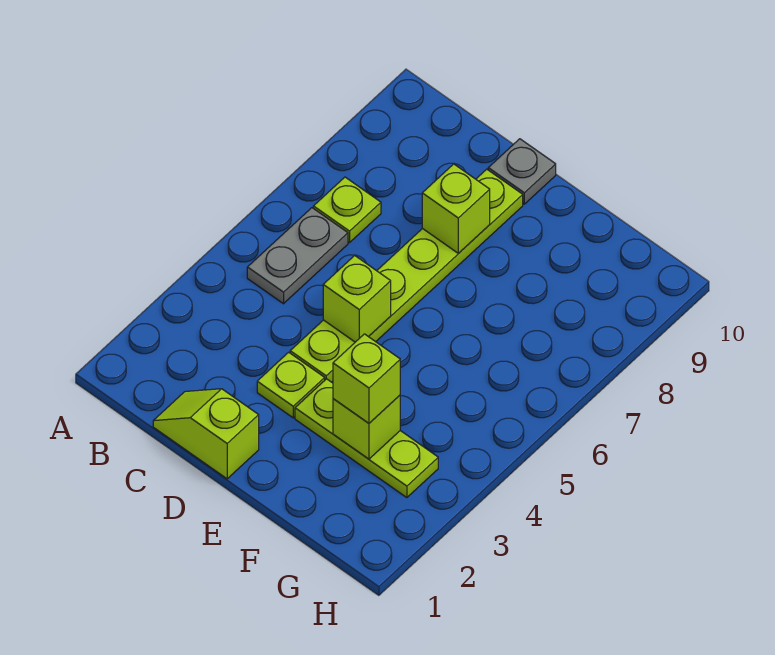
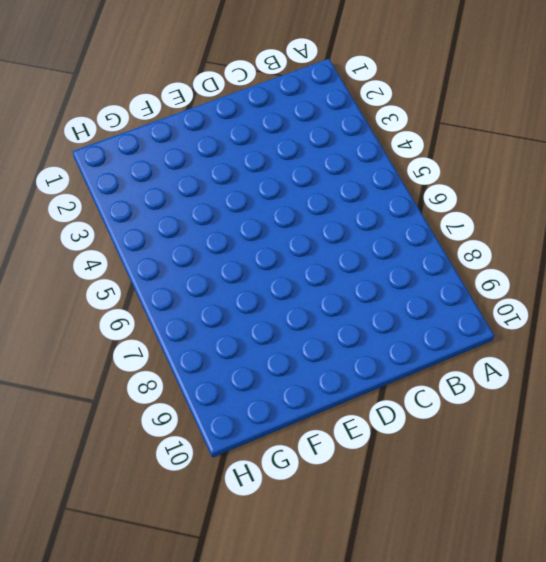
none -> grey 1x2 plate [247,208,348,304]
none -> lime 1x1 plate [313,177,381,243]

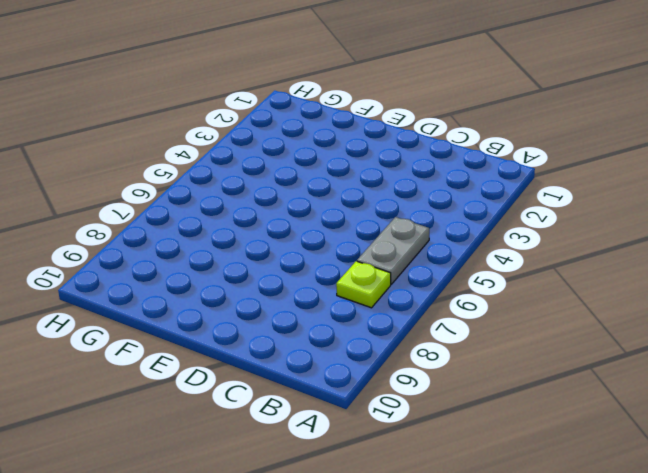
none -> lime 1x2 slope [153,389,259,479]
none -> lime 1x1 plate [257,352,325,418]

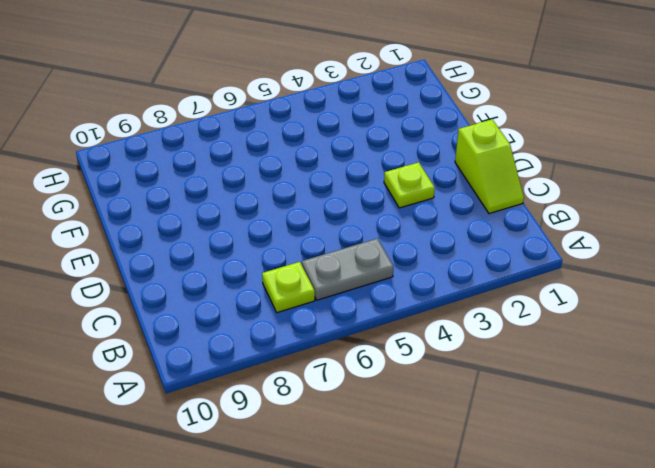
none -> lime 1x6 plate [290,169,523,382]
none -> grey 1x1 plate [488,139,556,204]

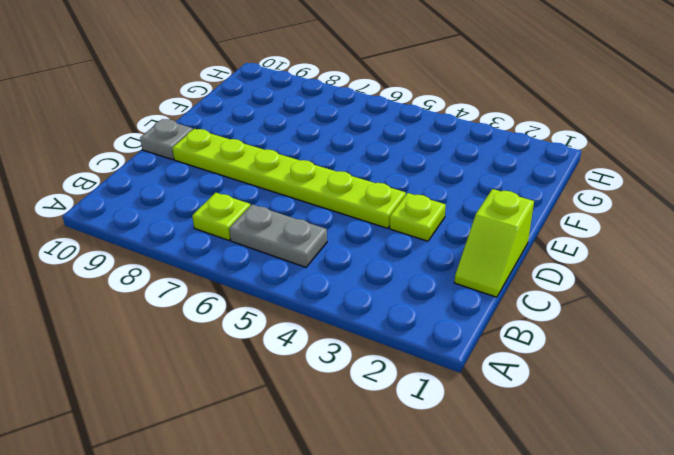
none -> lime 1x3 plate [295,379,438,498]
none -> lime 1x1 brick [323,256,391,342]

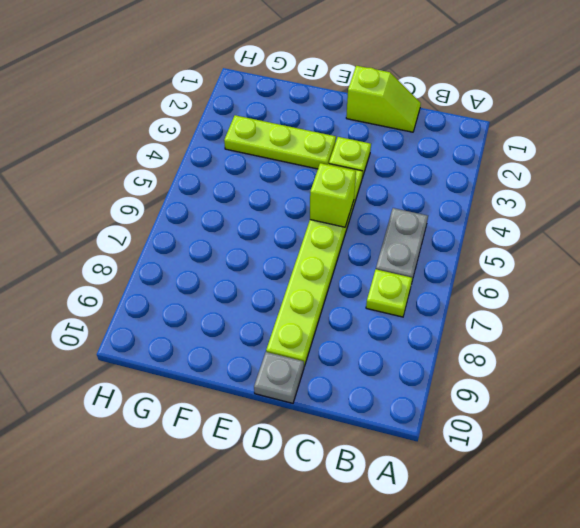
none -> lime 1x1 brick [422,164,490,253]
none -> lime 1x1 brick [333,395,400,459]

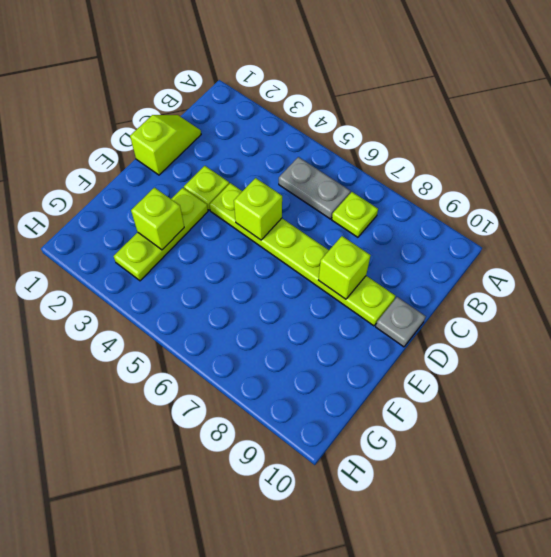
none -> lime 1x1 brick [333,334,400,423]

